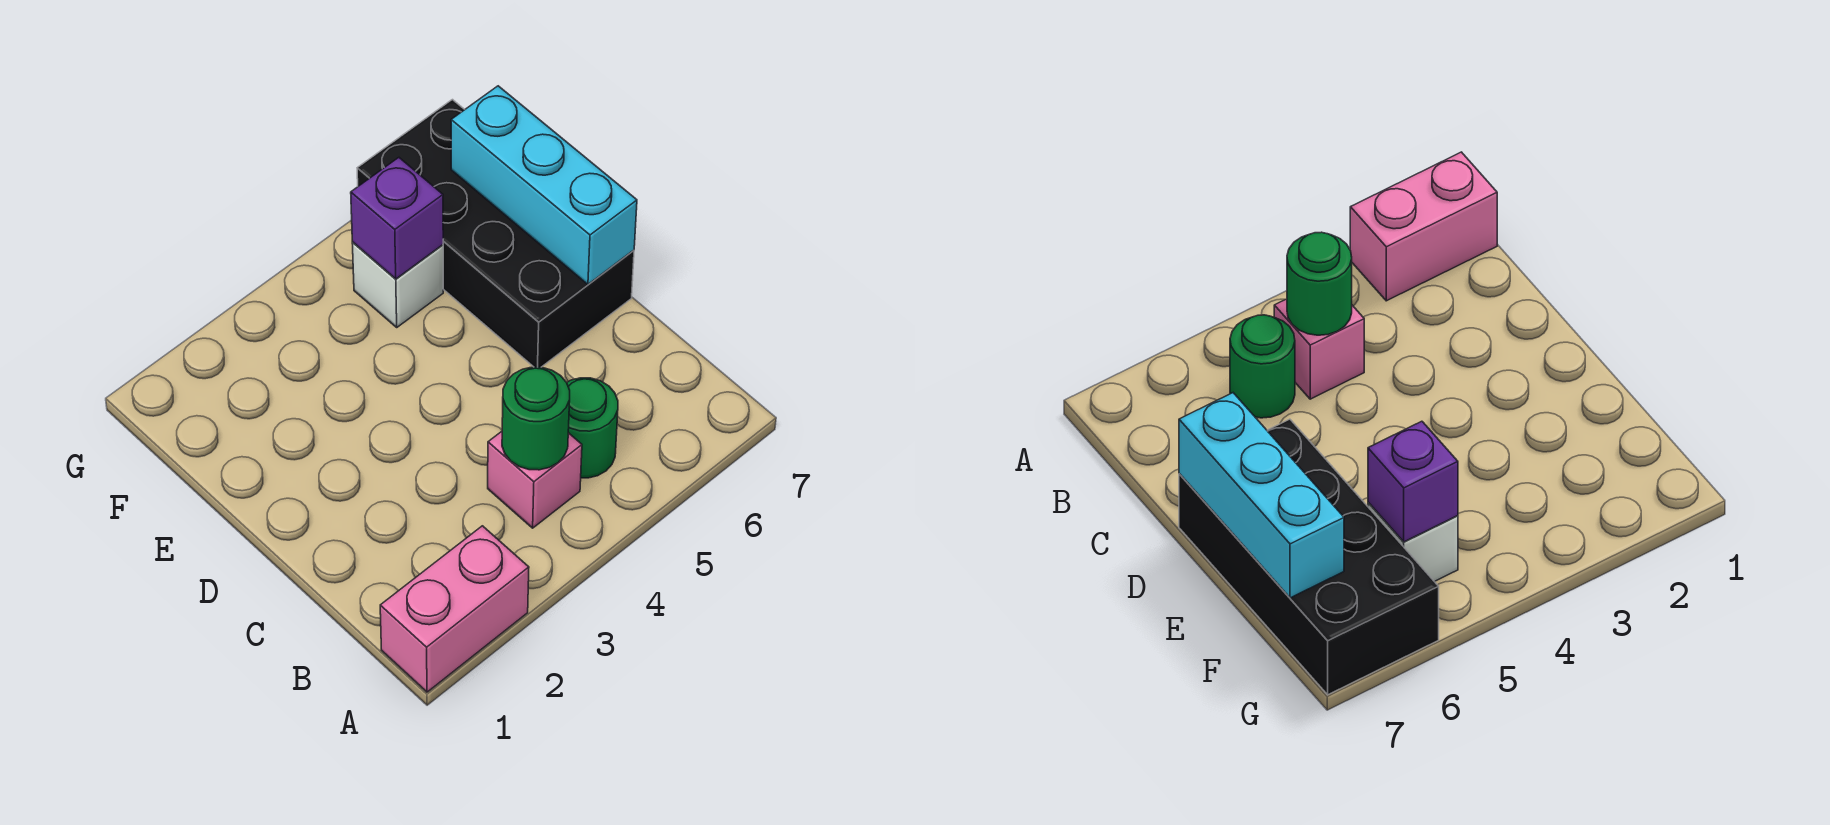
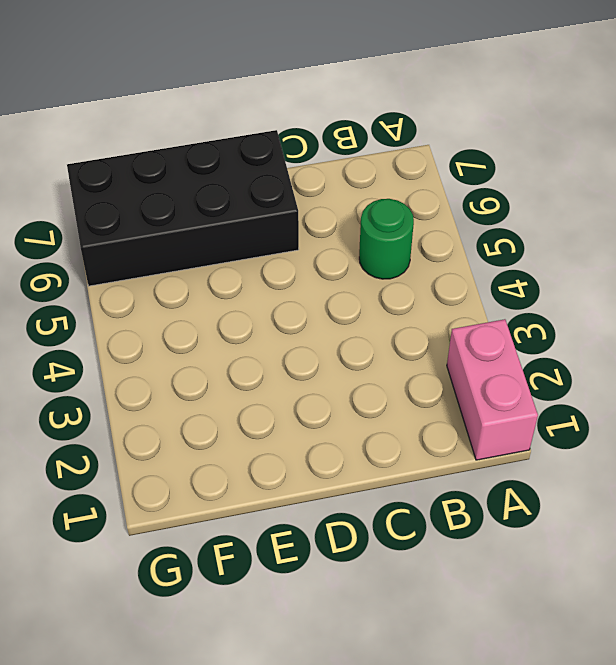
none -> pink 1x1 brick [488,431,582,528]
none -> white 1x1 brick [352,243,443,327]

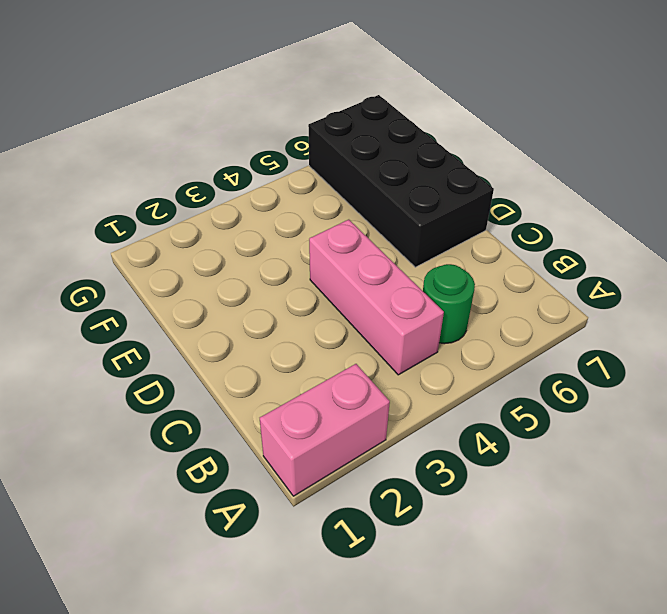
pink 1x3 brick [309,220,444,375] -> pink 1x1 brick [488,431,582,528]
none -> white 1x1 brick [352,243,443,327]
none -> green 1x1 round brick [502,367,570,470]

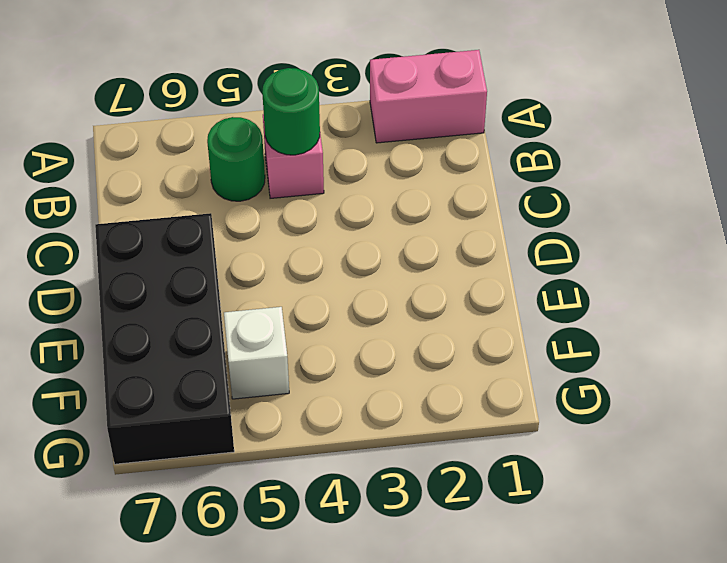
none -> cyan 1x3 brick [451,86,637,284]
none -> purple 1x1 brick [351,158,443,279]

